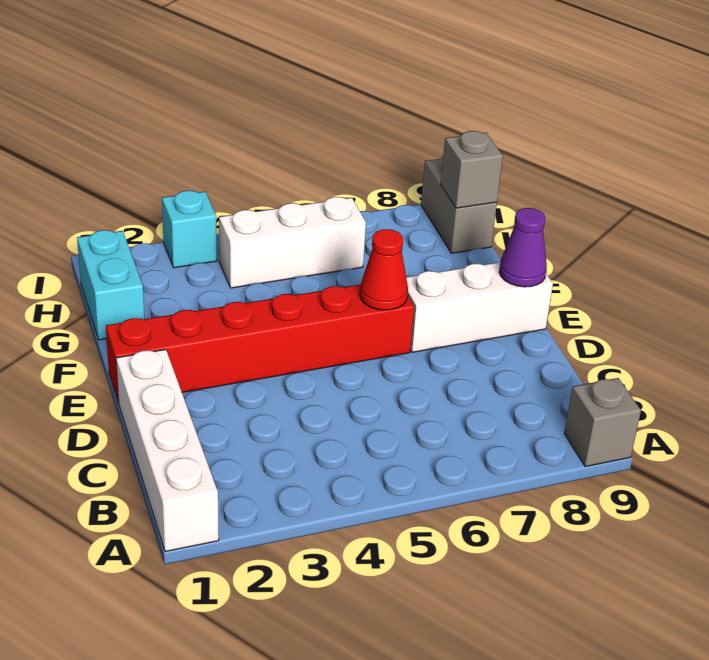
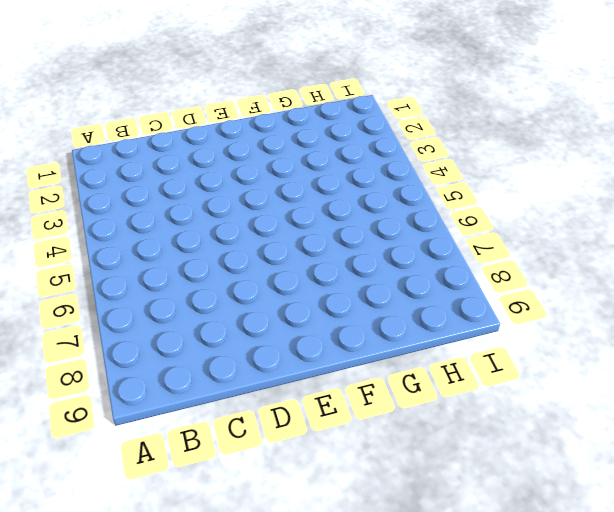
none -> white 1x4 brick [116,349,219,552]
none -> grey 1x1 brick [564,378,641,467]

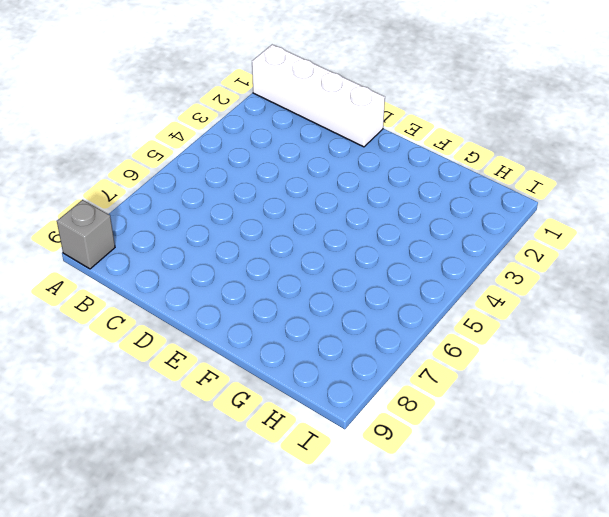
none -> red 1x6 brick [106,284,414,403]
none -> white 1x3 brick [406,262,553,352]

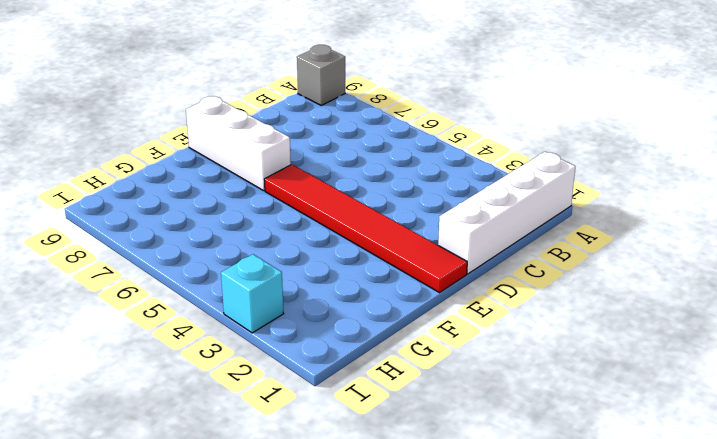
red 1x6 tile [264,164,467,293] -> red 1x6 brick [106,284,414,403]
none -> cyan 1x2 brick [77,230,144,340]
none -> white 1x3 brick [219,197,366,288]

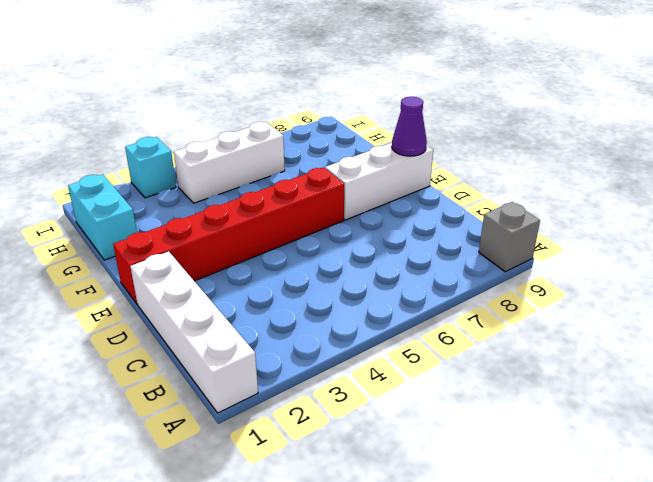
none -> grey 1x2 brick [421,156,497,253]
none -> red 1x1 cone [360,229,408,310]

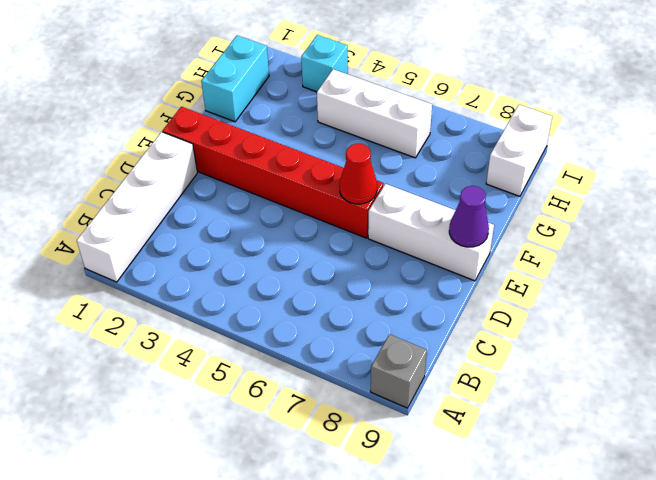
white 1x2 brick [486,105,552,196] -> grey 1x2 brick [421,156,497,253]
none -> grey 1x1 brick [441,131,503,208]

